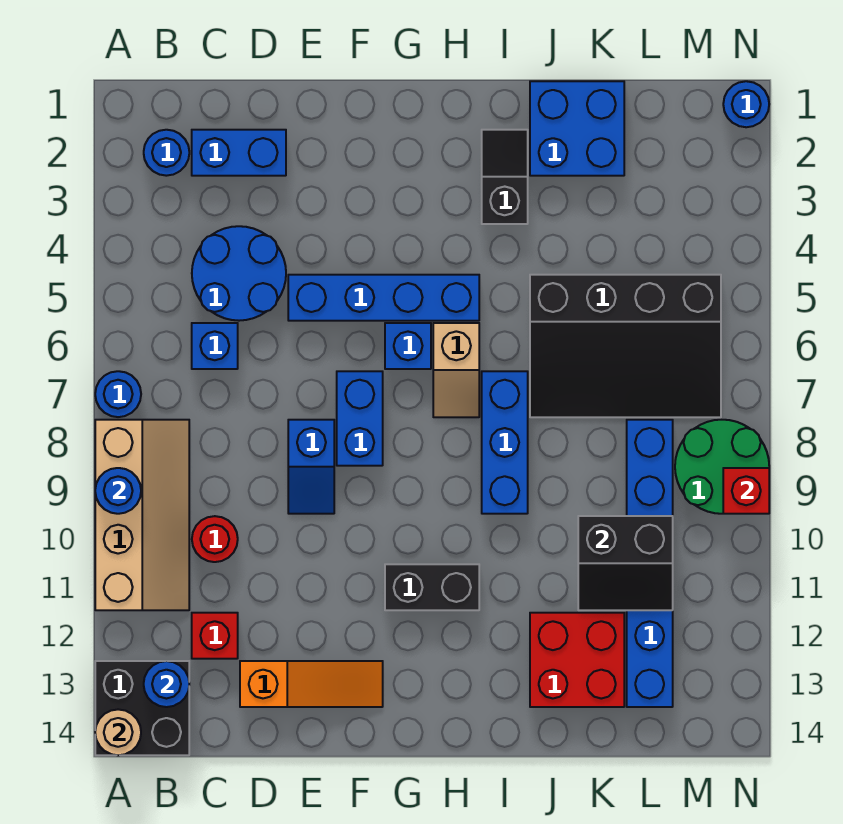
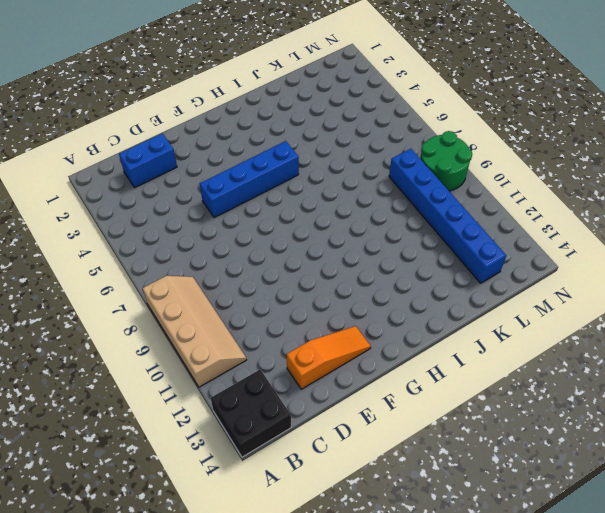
none -> blue 1x1 round brick [95,371,141,417]
none -> blue 1x1 round brick [144,130,189,176]
none -> blue 2x2 round brick [192,226,286,321]

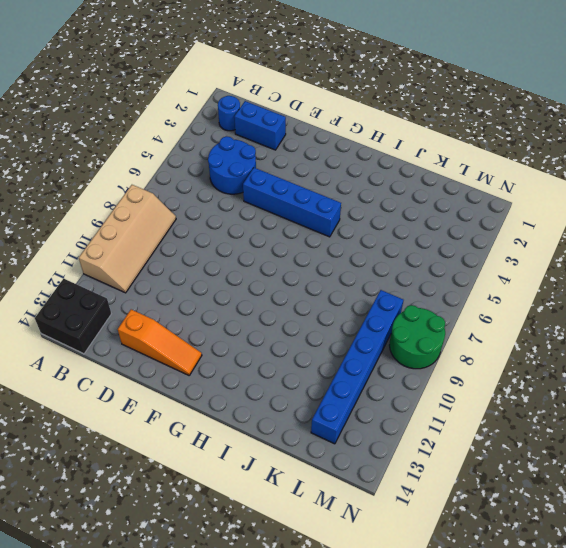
none -> blue 1x1 round brick [95,371,141,417]
none -> blue 1x1 brick [192,323,238,369]
none -> red 1x1 round brick [192,516,238,562]

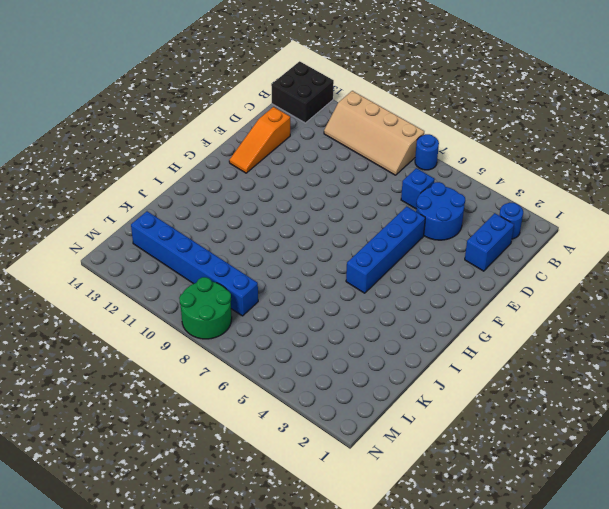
none -> red 1x1 round brick [192,516,238,562]
none -> red 1x1 brick [192,613,238,659]
none -> blue 1x2 slope [288,420,334,514]

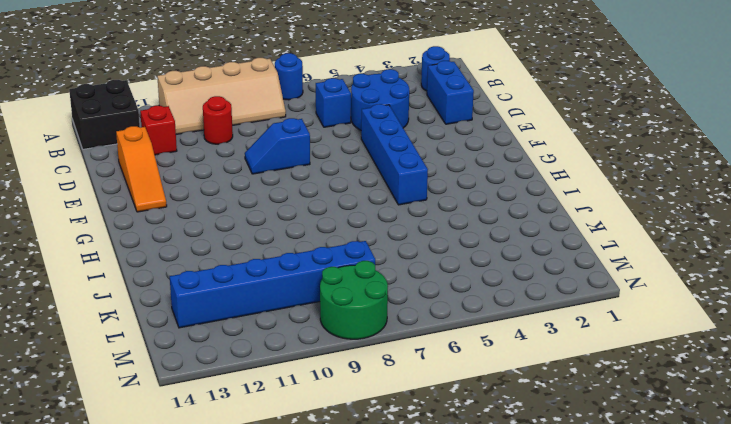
none -> blue 1x2 brick [337,371,383,466]
none -> blue 1x1 brick [385,323,431,369]
none -> black 1x2 brick [385,564,479,610]

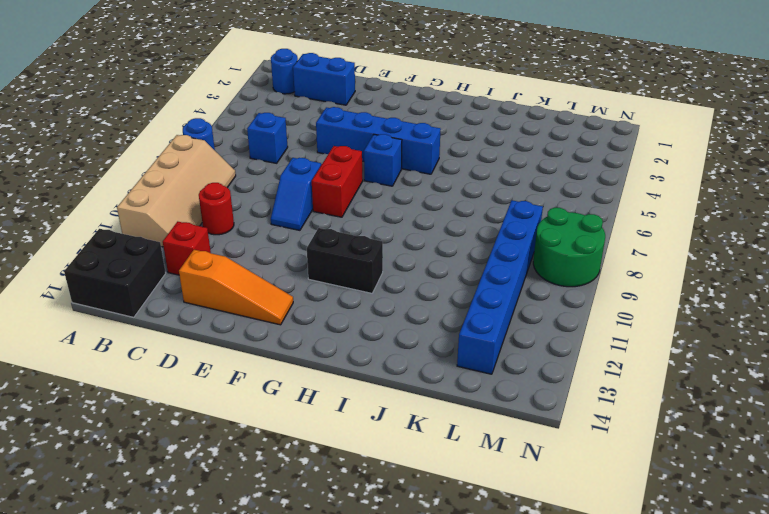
red 1x2 brick [312,146,363,217] -> blue 1x2 brick [337,371,383,466]
none -> blue 2x2 round brick [192,226,286,321]
none -> tan 1x2 slope [433,323,479,417]
none -> black 1x2 slope [482,130,528,224]

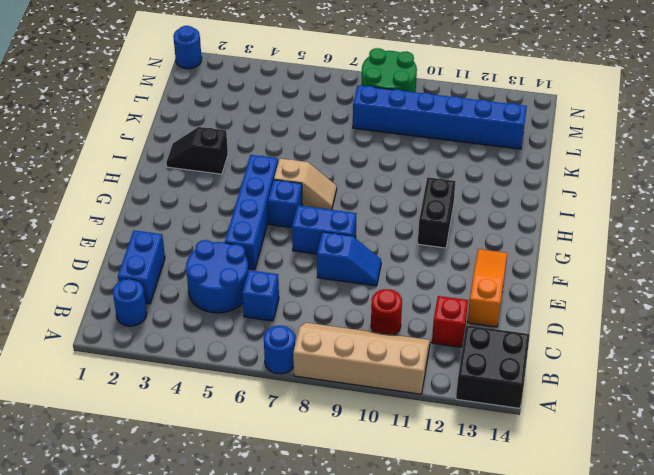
none -> blue 1x3 brick [482,371,528,514]
none -> blue 2x2 brick [530,81,624,176]
none -> black 3x4 slope [530,275,721,417]

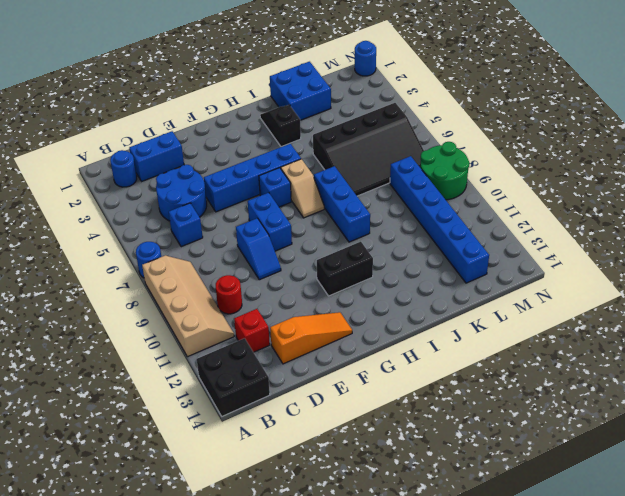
none -> red 2x2 brick [530,613,624,707]
none -> blue 1x1 round brick [95,468,141,514]
none -> tan 1x1 round brick [95,709,141,755]

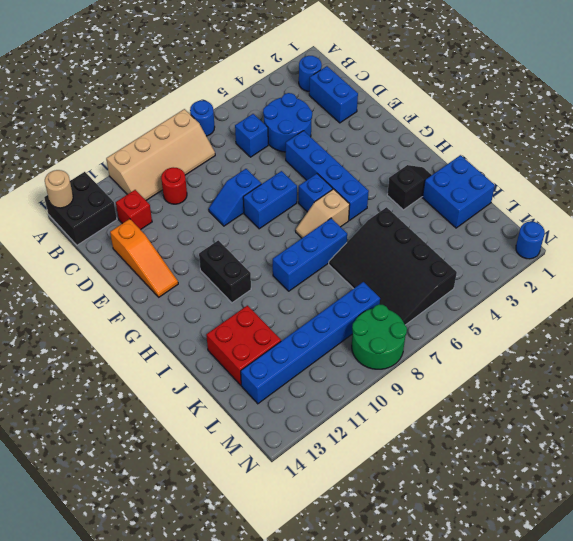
none -> blue 1x1 round brick [95,468,141,514]
none -> blue 1x1 round brick [144,661,189,707]
none -> black 2x2 slope [578,516,673,610]

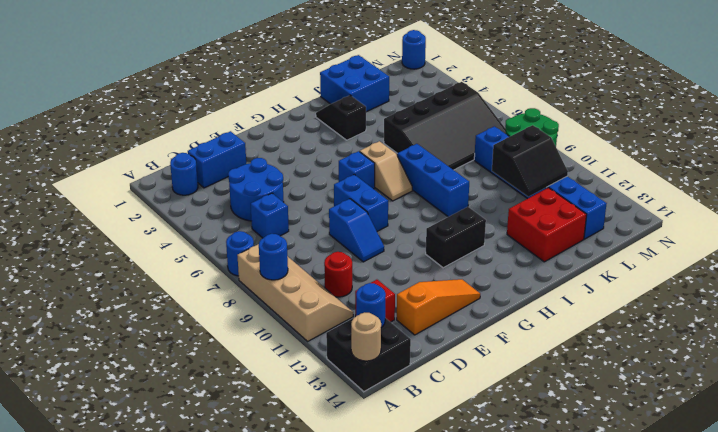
none -> blue 1x4 brick [288,275,479,321]
none -> red 1x1 brick [723,468,769,514]

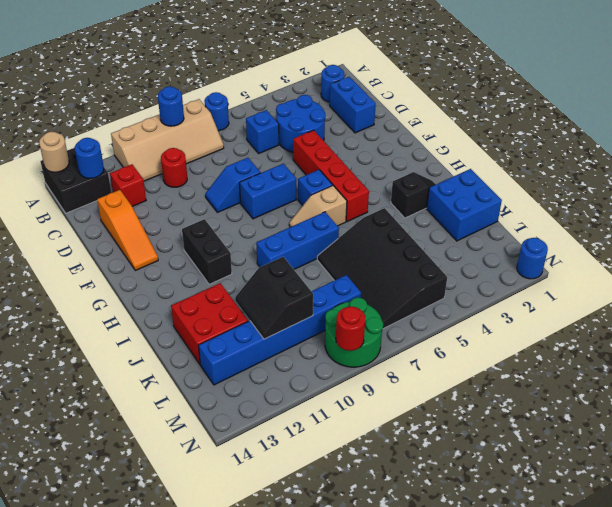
red 1x4 brick [293,130,369,222] -> blue 1x4 brick [288,275,479,321]
red 1x1 round brick [336,307,365,351] -> red 1x1 brick [723,468,769,514]

